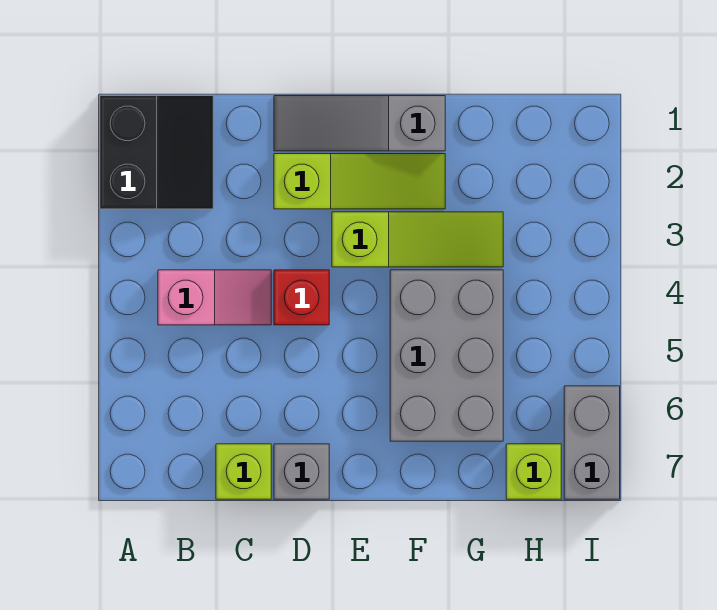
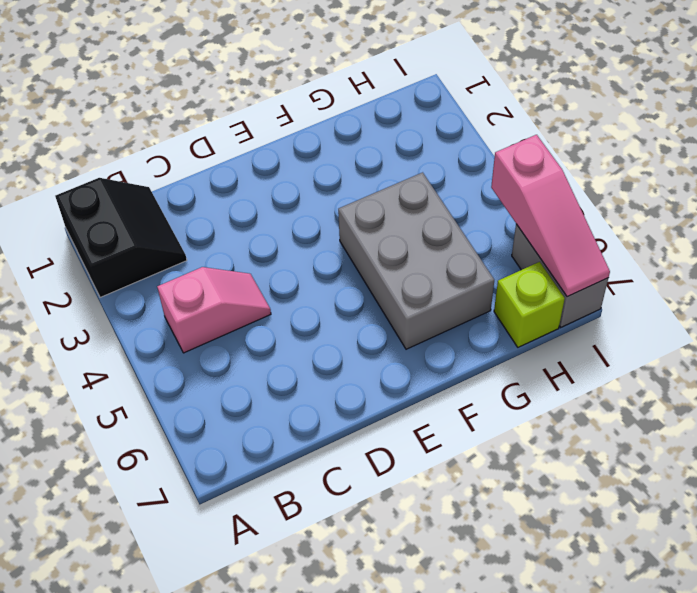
pink 1x3 slope [491,135,610,297] -> none
none -> lime 1x1 brick [216,444,271,499]
none -> grey 1x3 slope [274,96,445,151]

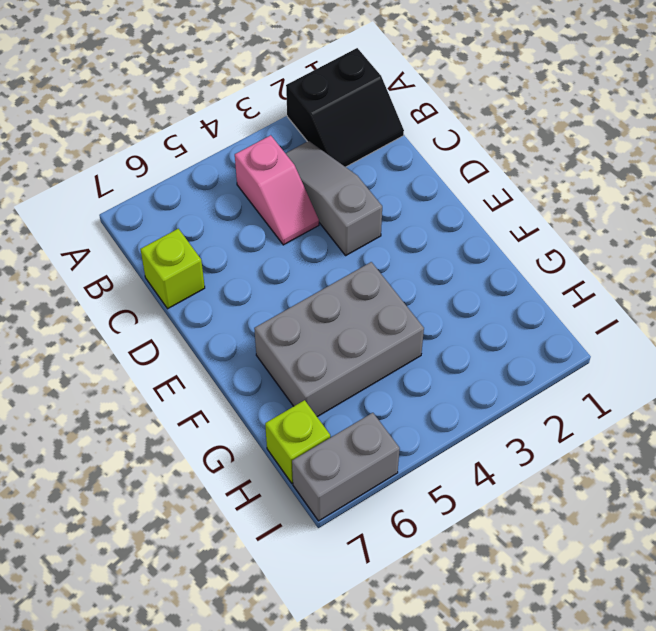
grey 1x3 slope [285,141,382,255] -> grey 1x3 slope moved to [274,96,445,151]
none -> lime 1x3 slope [274,154,445,209]
none -> red 1x1 brick [274,270,329,325]

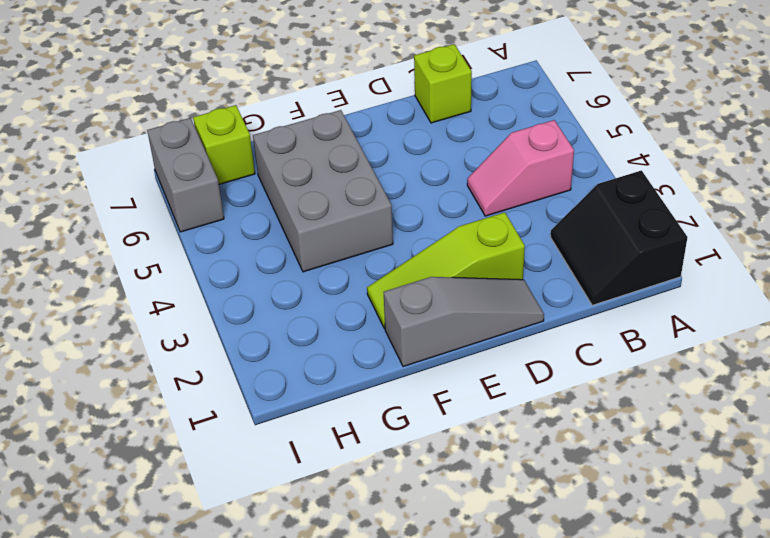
none -> red 1x1 brick [274,270,329,325]
none -> grey 1x1 brick [274,444,329,499]

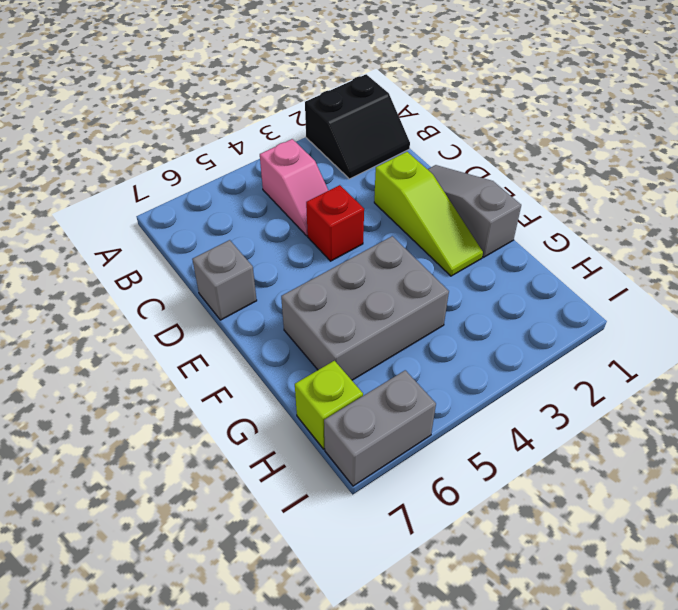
none -> lime 1x1 brick [216,444,271,499]
none -> lime 1x3 slope [332,212,503,267]

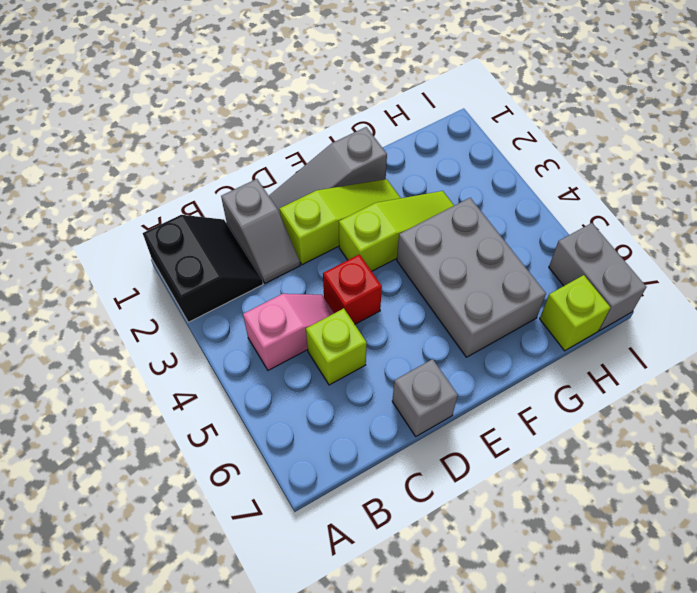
grey 1x2 slope [221,179,300,283] -> none
lime 1x1 brick [306,308,367,385] -> lime 1x1 brick moved to [216,444,271,499]

